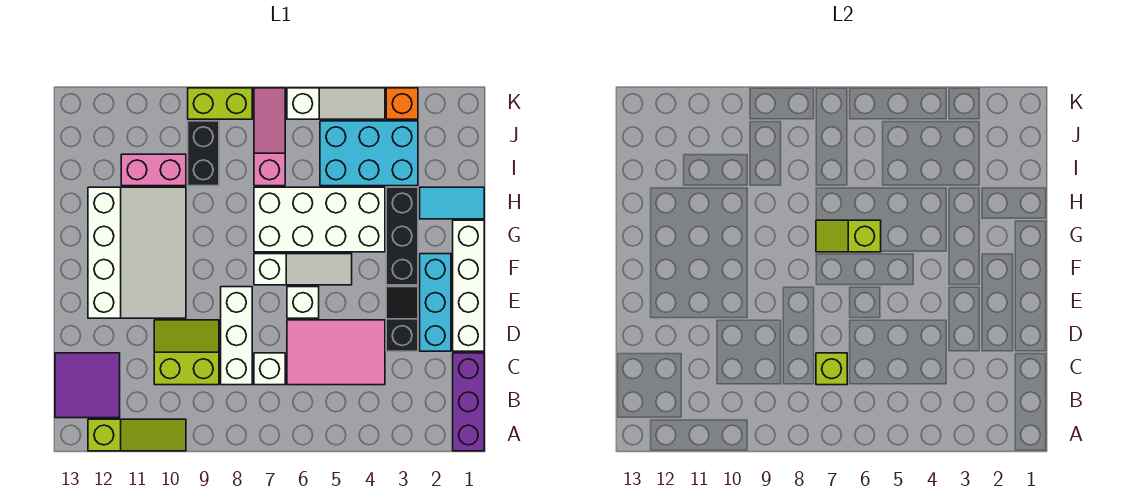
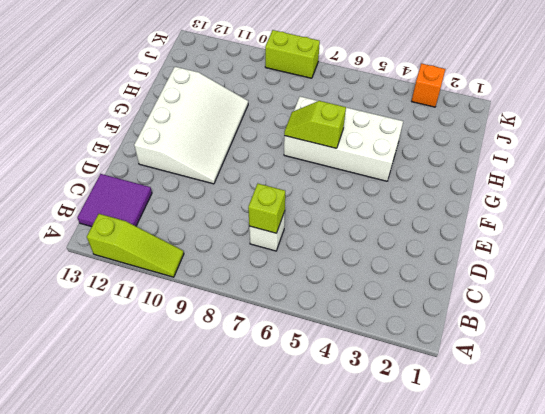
none -> purple 1x3 brick [453,353,484,451]
none -> pink 2x3 tile [287,320,385,385]
none -> white 1x3 brick [221,287,252,385]

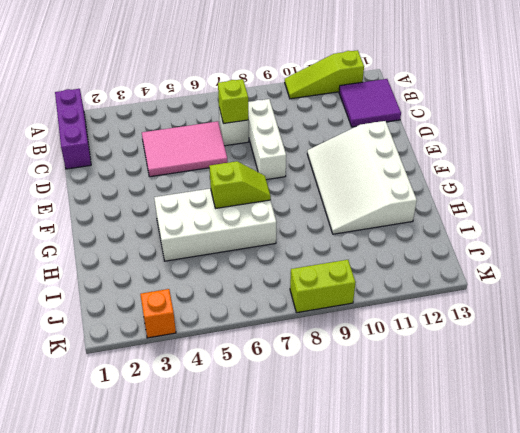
none -> lime 2x2 slope [154,320,219,385]
none -> white 1x4 brick [453,220,484,351]
none -> cyan 1x3 brick [420,254,451,351]

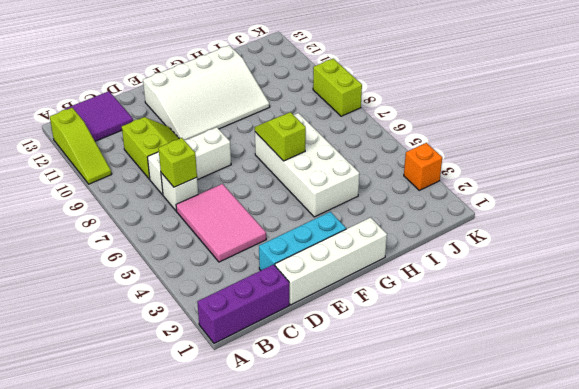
none -> black 1x2 slope [386,287,418,351]
none -> white 1x1 brick [287,287,319,318]
none -> black 1x3 brick [386,187,418,285]

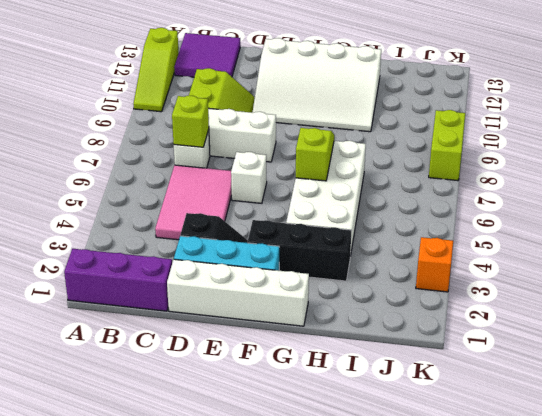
none -> white 1x3 slope [254,254,352,285]
none -> cyan 1x2 tile [420,187,484,219]
none -> cyan 2x3 brick [320,121,418,186]

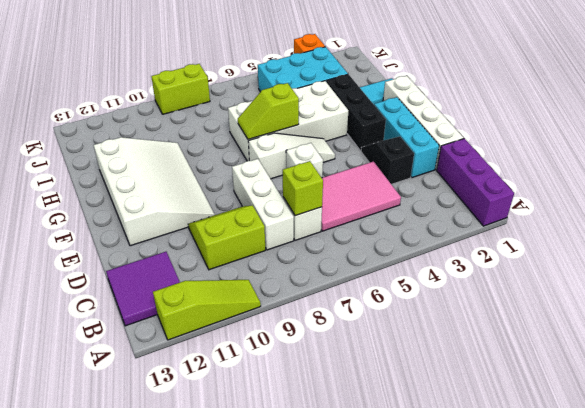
none -> pink 1x3 slope [254,88,285,186]
none -> black 1x2 brick [188,121,219,186]
none -> pink 1x2 brick [121,154,186,186]

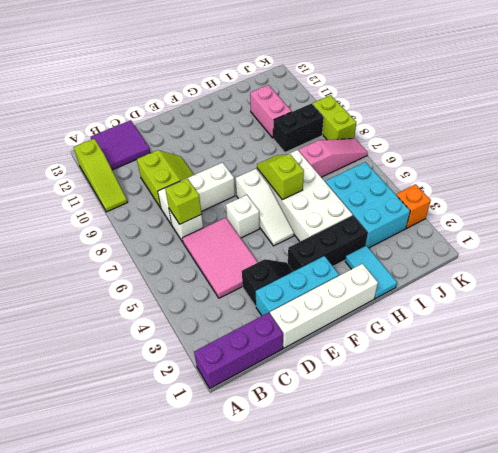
none -> white 3x4 slope [88,187,186,318]
none -> white 1x3 slope [287,88,385,119]

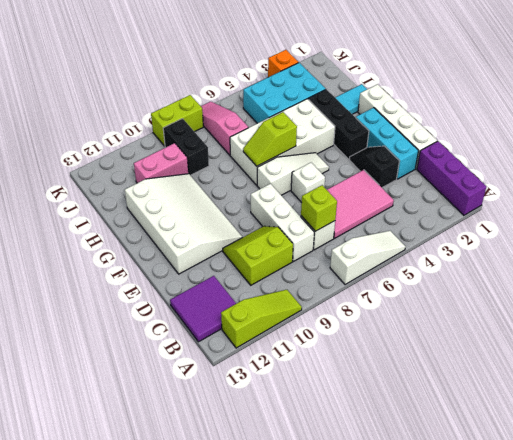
white 1x3 slope [330,231,405,285] -> white 1x3 slope moved to [287,88,385,119]

